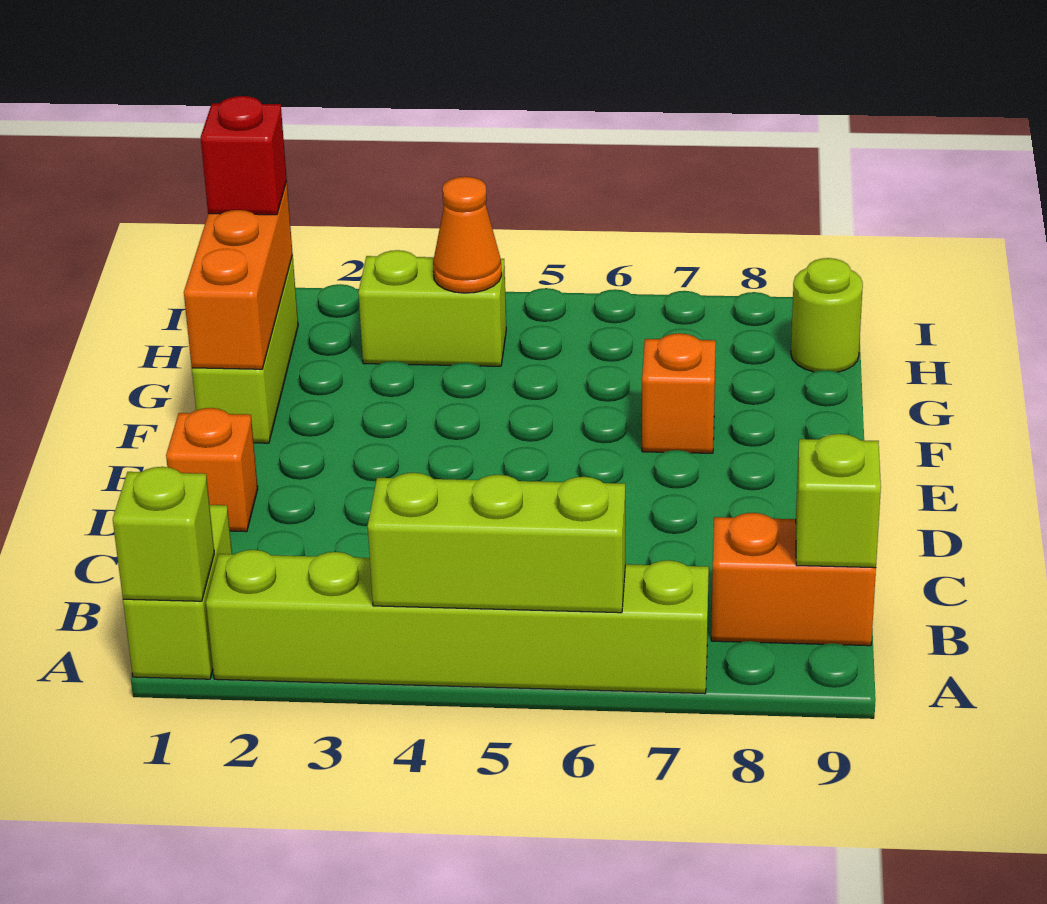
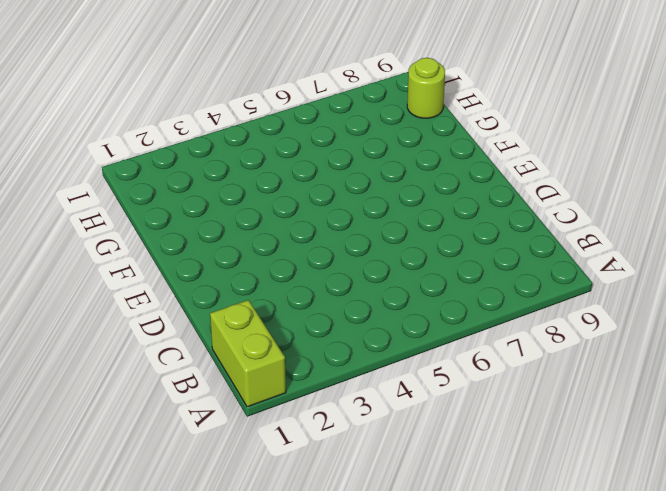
none -> lime 1x6 brick [206,550,709,694]
none -> orange 1x2 brick [711,513,876,646]
none -> orange 1x1 brick [166,408,258,532]

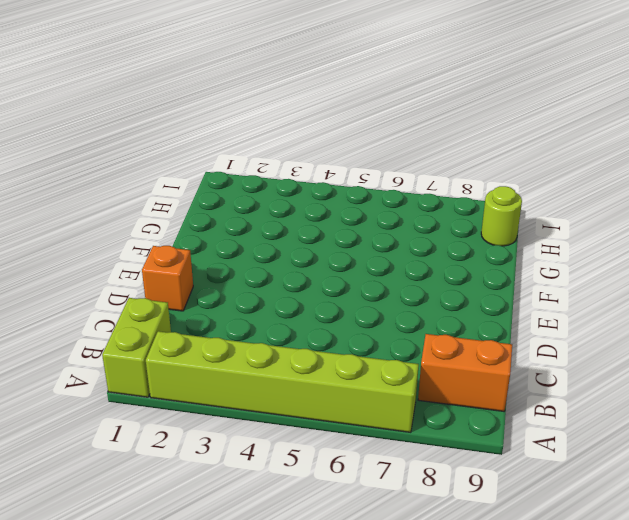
none -> lime 1x3 brick [192,256,298,443]
none -> orange 1x1 brick [642,333,716,453]
none -> lime 1x2 brick [358,250,506,366]

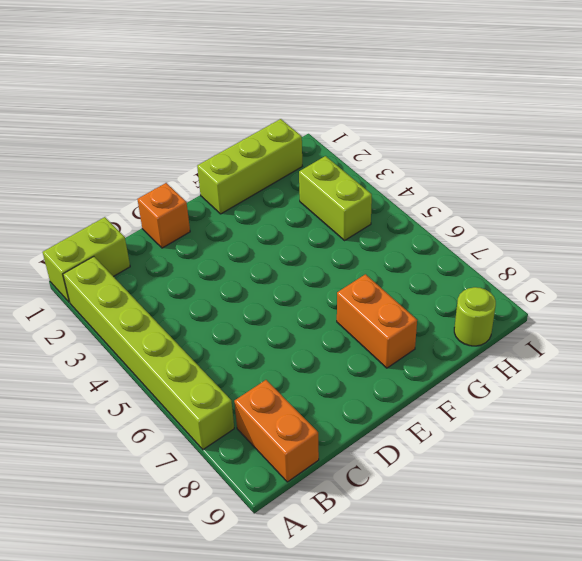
orange 1x2 brick [337,274,417,368] -> orange 1x1 brick [642,333,716,453]
none -> lime 1x1 brick [113,467,214,601]
none -> lime 1x3 brick [368,473,626,613]
none -> lime 1x1 brick [796,434,881,568]

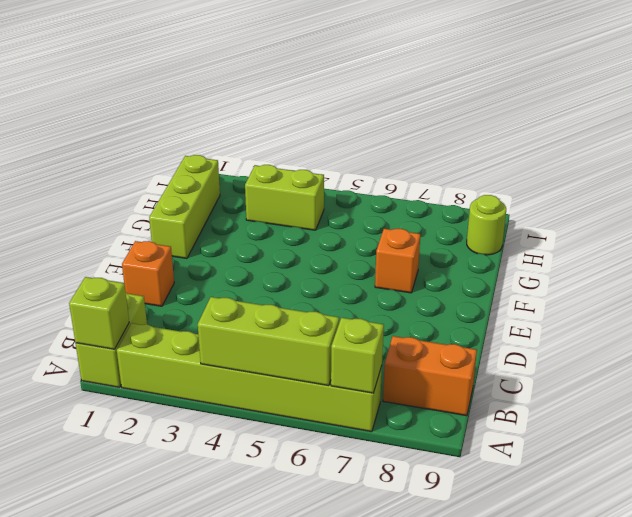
lime 1x1 brick [331,318,384,393] -> lime 1x1 brick moved to [796,434,881,568]
none -> orange 1x3 brick [184,181,293,369]
none -> orange 1x1 cone [433,177,502,293]
none -> red 1x1 brick [201,96,287,215]

